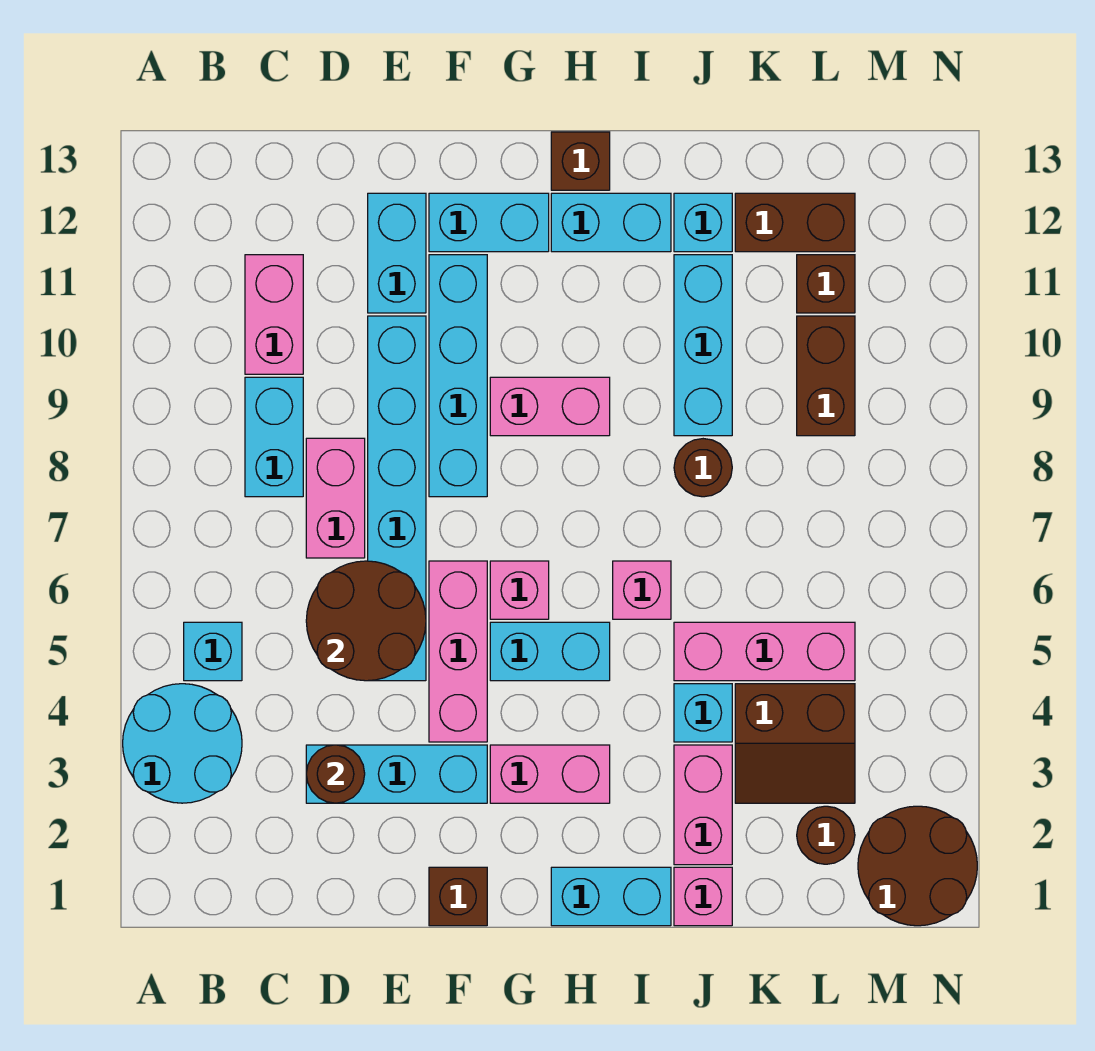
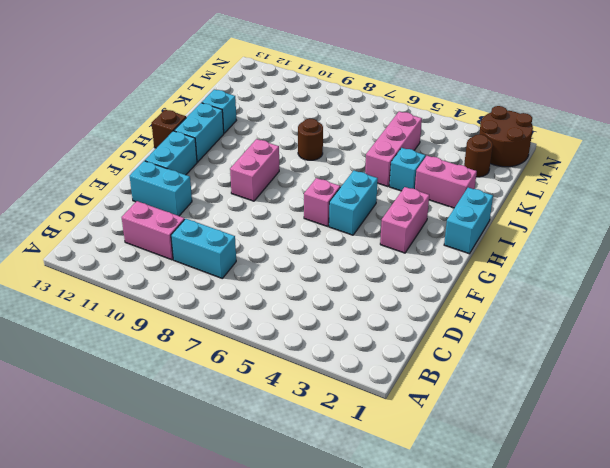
none -> cyan 2x2 round brick [123,684,242,803]
none -> cyan 1x1 brick [184,622,242,681]
none -> cyan 1x3 brick [306,745,487,803]
none -> pink 1x2 brick [306,438,365,558]

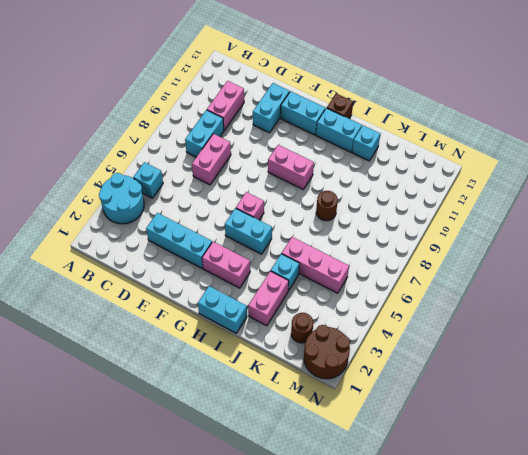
none -> cyan 1x6 brick [368,316,426,681]
none -> brown 1x1 brick [429,867,487,926]
none -> pink 1x3 brick [429,561,487,742]
none -> cyan 1x4 brick [429,255,487,497]

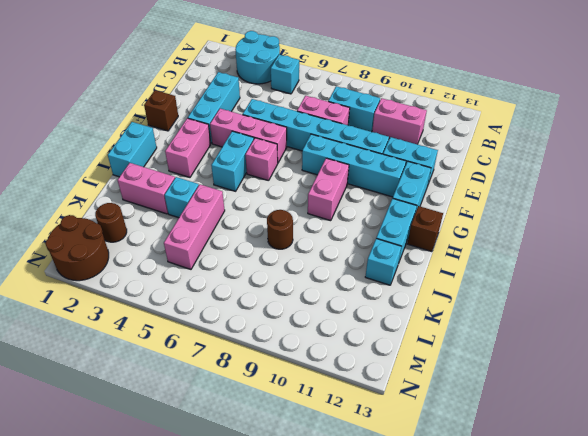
none -> pink 1x1 brick [613,561,671,619]
none -> pink 1x1 brick [674,867,732,926]
none -> cyan 1x3 brick [674,255,732,436]
none -> brown 2x2 slope [735,684,855,803]

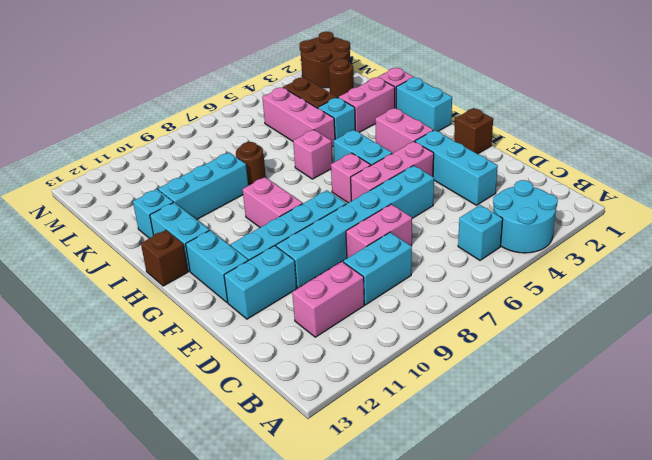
none -> brown 1x2 brick [735,193,855,252]
none -> brown 1x2 brick [797,316,855,436]
none -> brown 1x1 brick [797,255,855,313]
none -> brown 1x1 round brick [306,745,365,803]

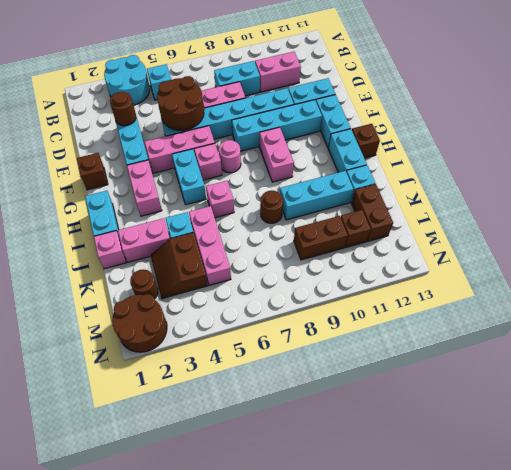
pink 1x1 round brick [219,140,241,173] -> none

